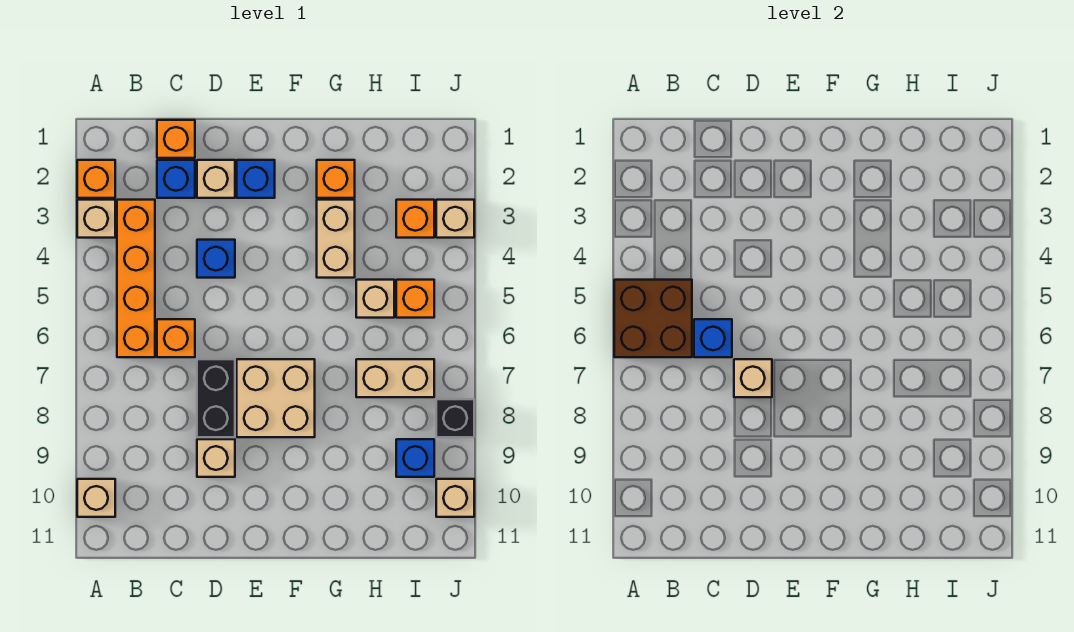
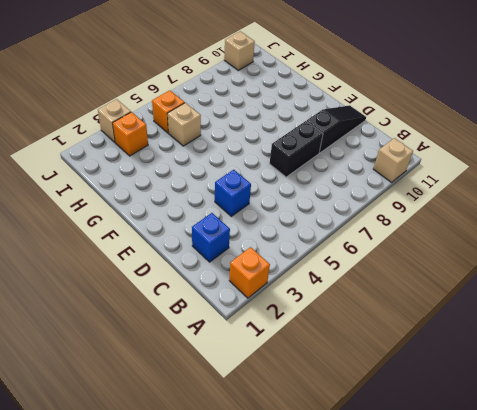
black 1x3 slope [307,105,366,153] -> tan 1x1 brick [197,439,235,477]
none -> tan 1x1 brick [77,200,115,238]
none -> orange 1x4 brick [117,200,155,357]
none -> orange 1x1 brick [157,120,195,158]

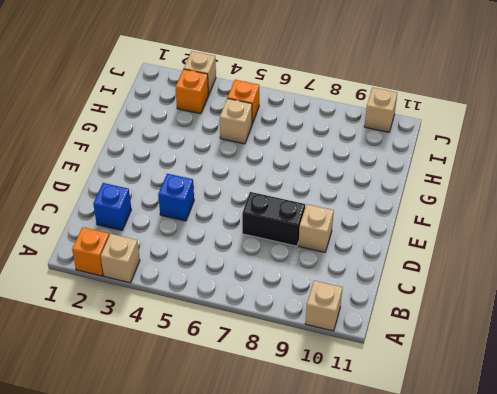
none -> orange 1x4 brick [117,200,155,357]
none -> orange 1x1 brick [157,120,195,158]
none -> orange 1x1 brick [157,319,195,357]

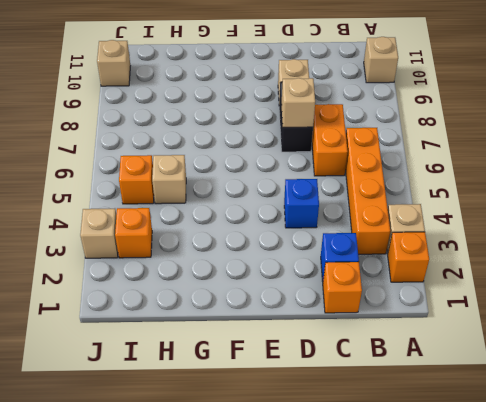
orange 1x2 brick [312,104,348,176] -> orange 1x1 brick [157,319,195,357]
none -> tan 1x1 brick [197,160,235,198]
none -> blue 1x1 brick [237,160,275,198]
none -> tan 2x2 brick [237,359,315,437]

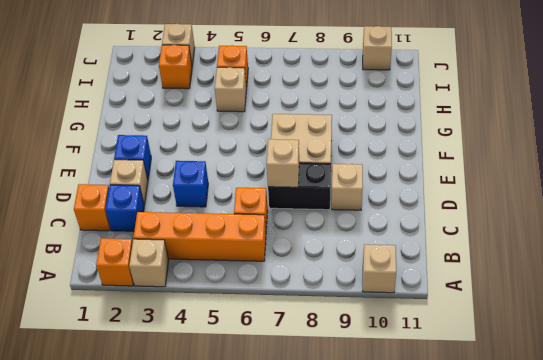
none -> orange 1x1 brick [317,160,355,198]
none -> tan 1x2 brick [317,200,355,278]
none -> tan 1x2 brick [356,359,434,397]

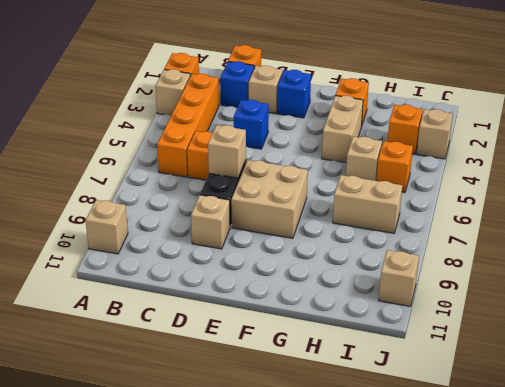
none -> blue 1x1 brick [396,439,434,477]
none -> black 1x1 brick [436,399,474,437]
none -> brown 2x2 brick [614,280,692,357]

